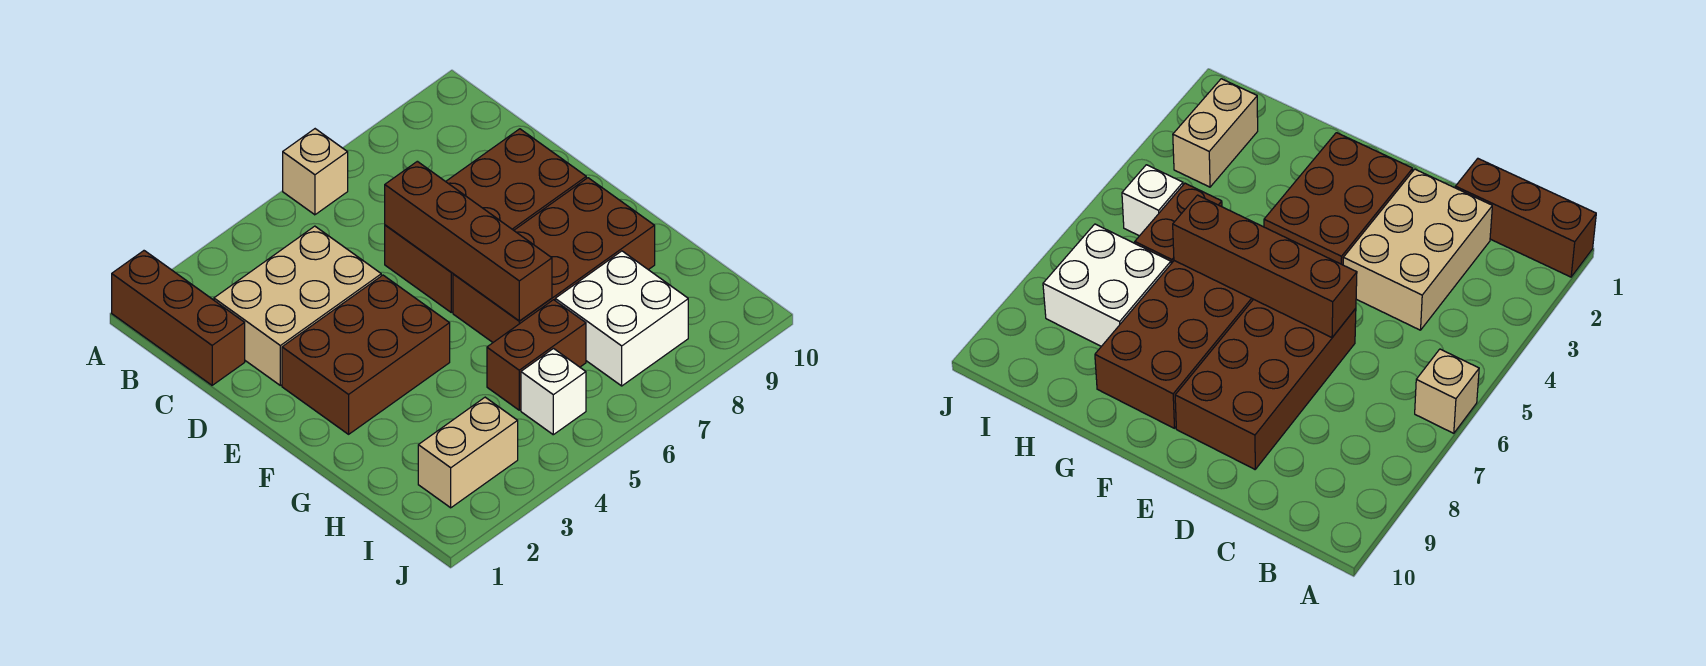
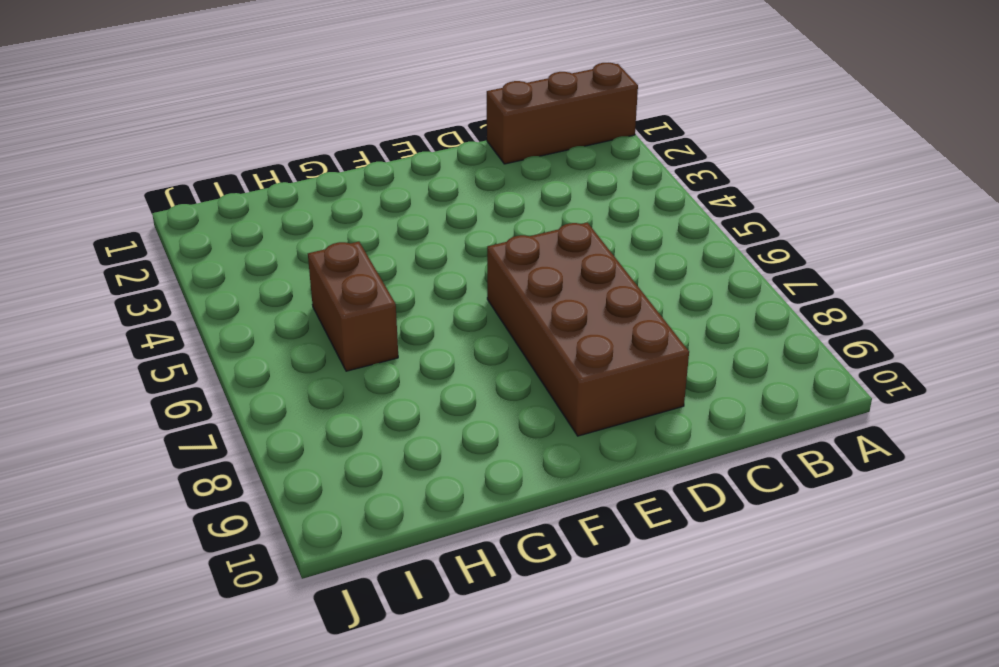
none -> tan 1x1 brick [283,129,348,215]
none -> tan 2x3 brick [214,226,381,385]

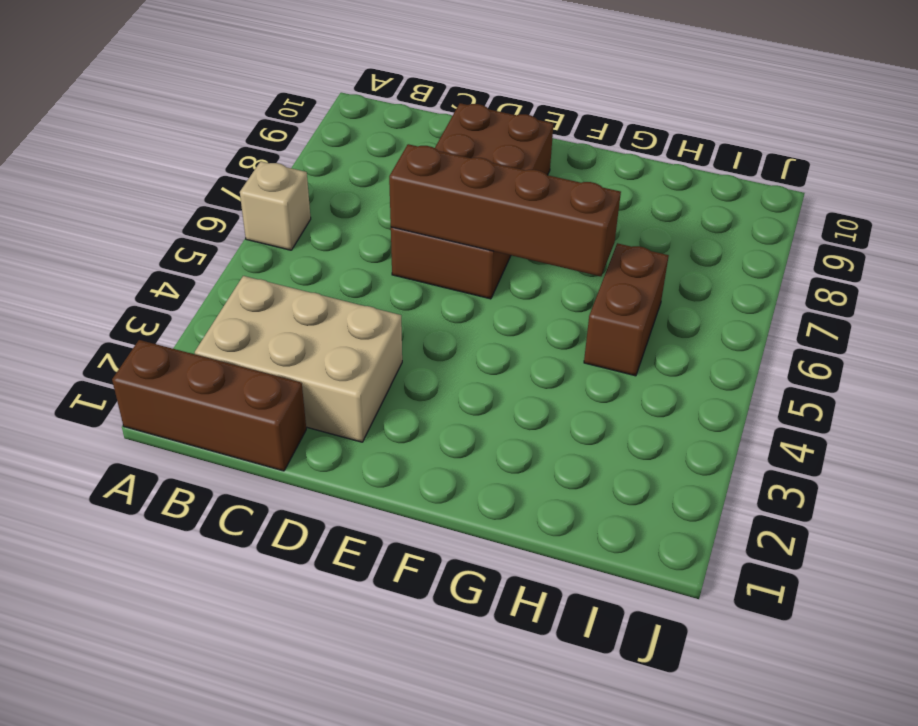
tan 2x3 brick [195,276,402,442] -> tan 2x3 brick turned to [214,226,381,385]
none -> brown 2x3 brick [282,275,450,434]
none -> brown 2x4 brick [453,178,655,342]

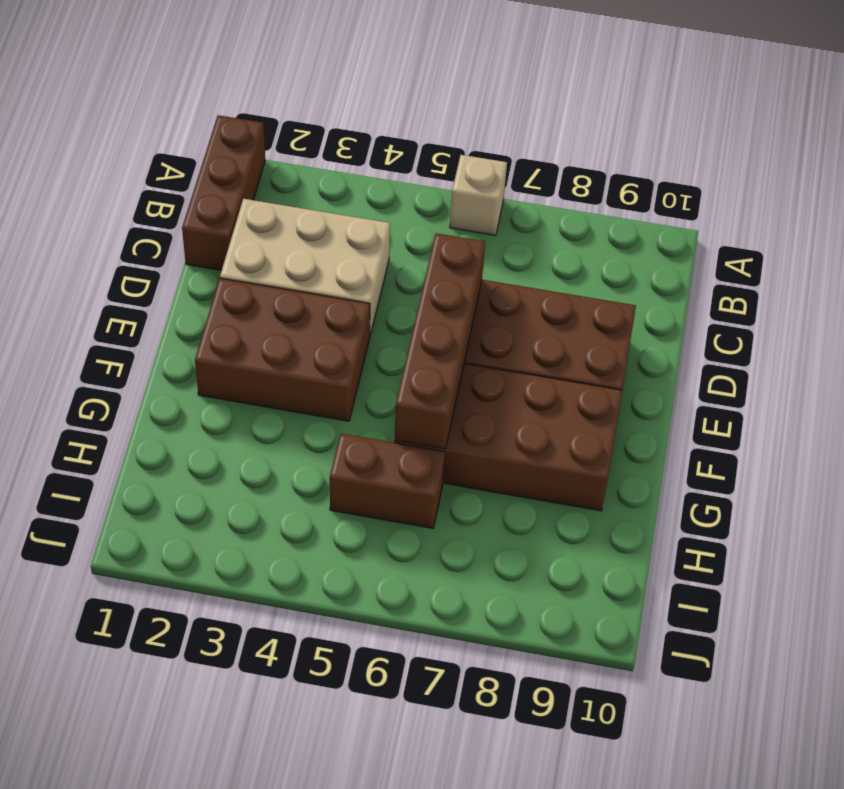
none -> white 2x2 brick [555,251,688,386]
none -> tan 1x2 brick [418,397,518,508]

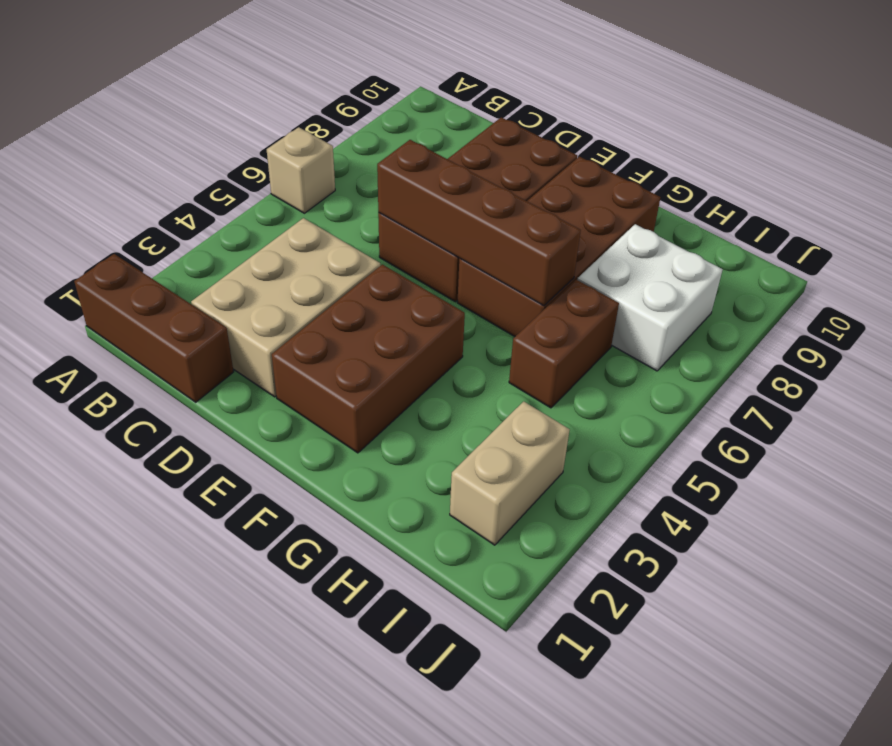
none -> white 1x1 brick [521,349,586,435]

